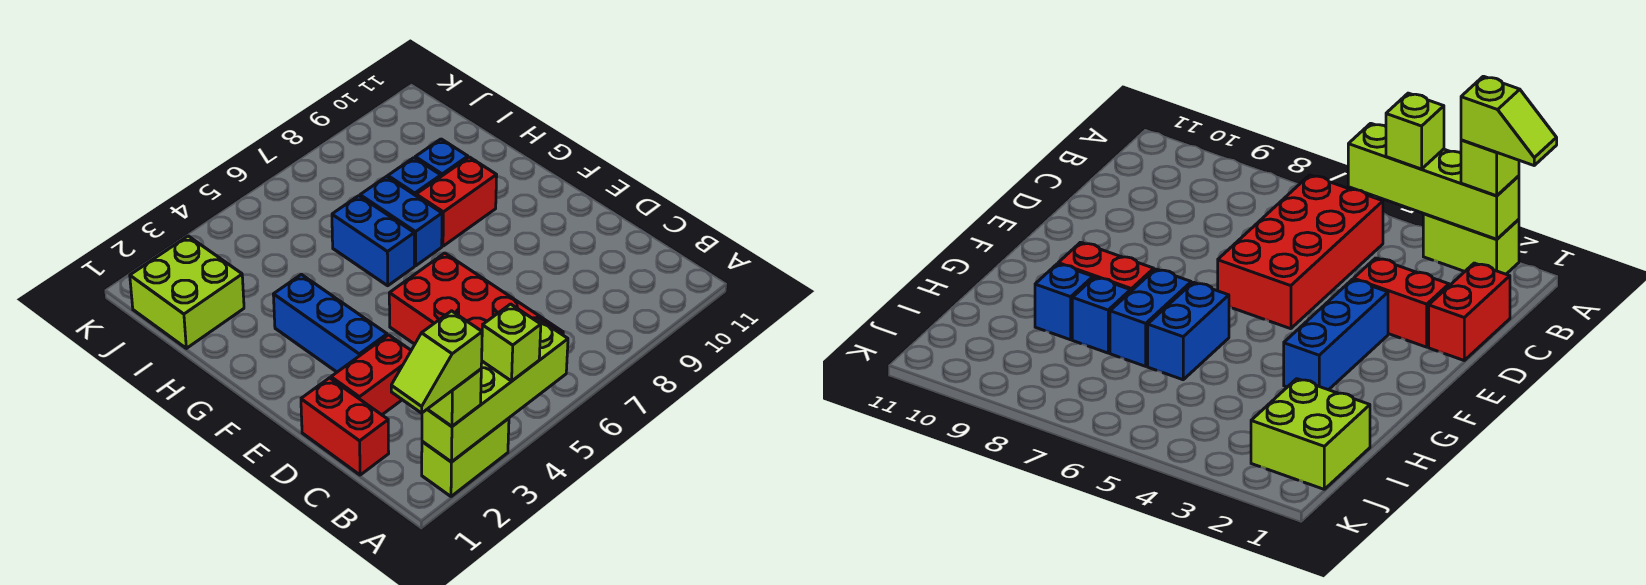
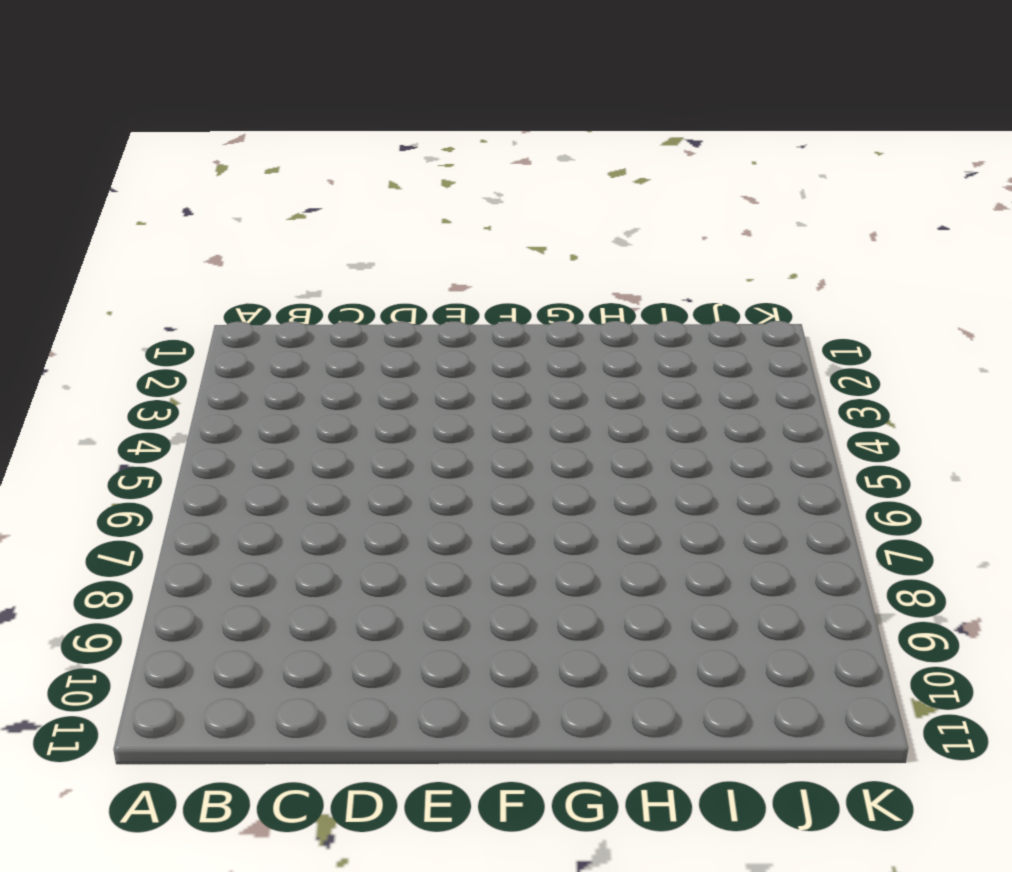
none -> lime 1x2 brick [422,418,509,496]
none -> red 2x4 brick [389,253,563,344]
none -> red 1x2 brick [301,378,389,475]

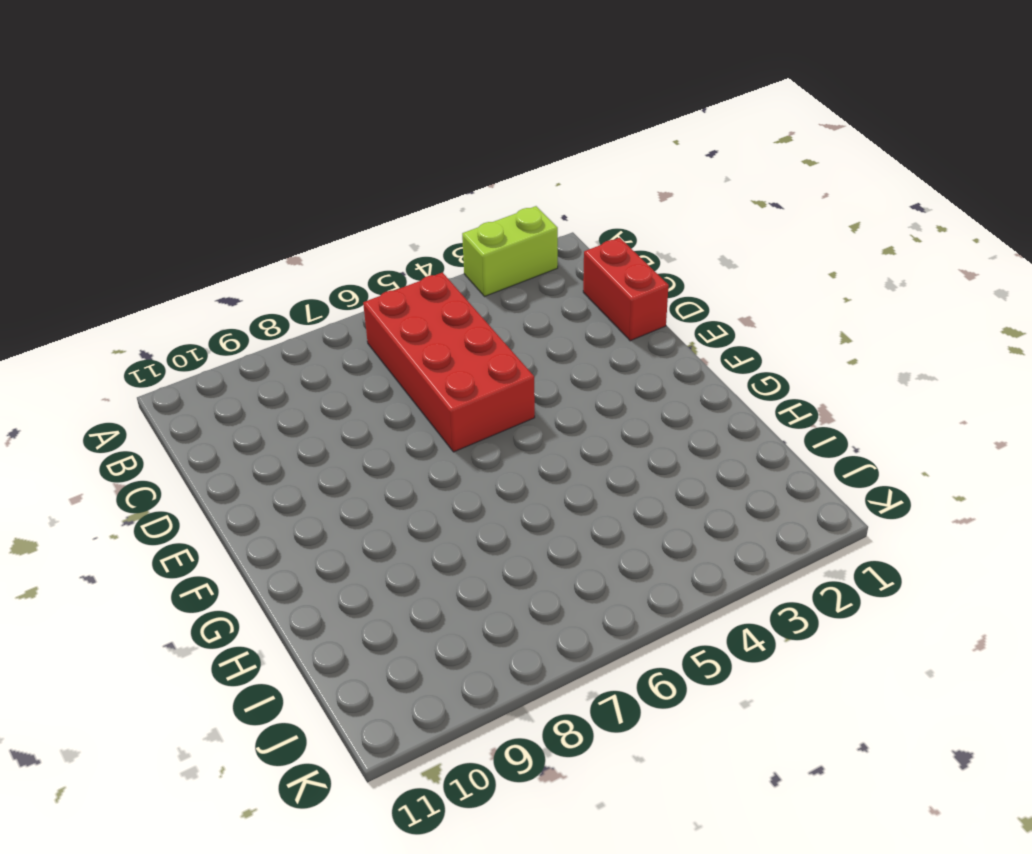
none -> red 1x2 brick [331,335,411,415]
none -> blue 1x3 brick [273,274,387,372]
none -> blue 1x2 brick [332,196,414,286]

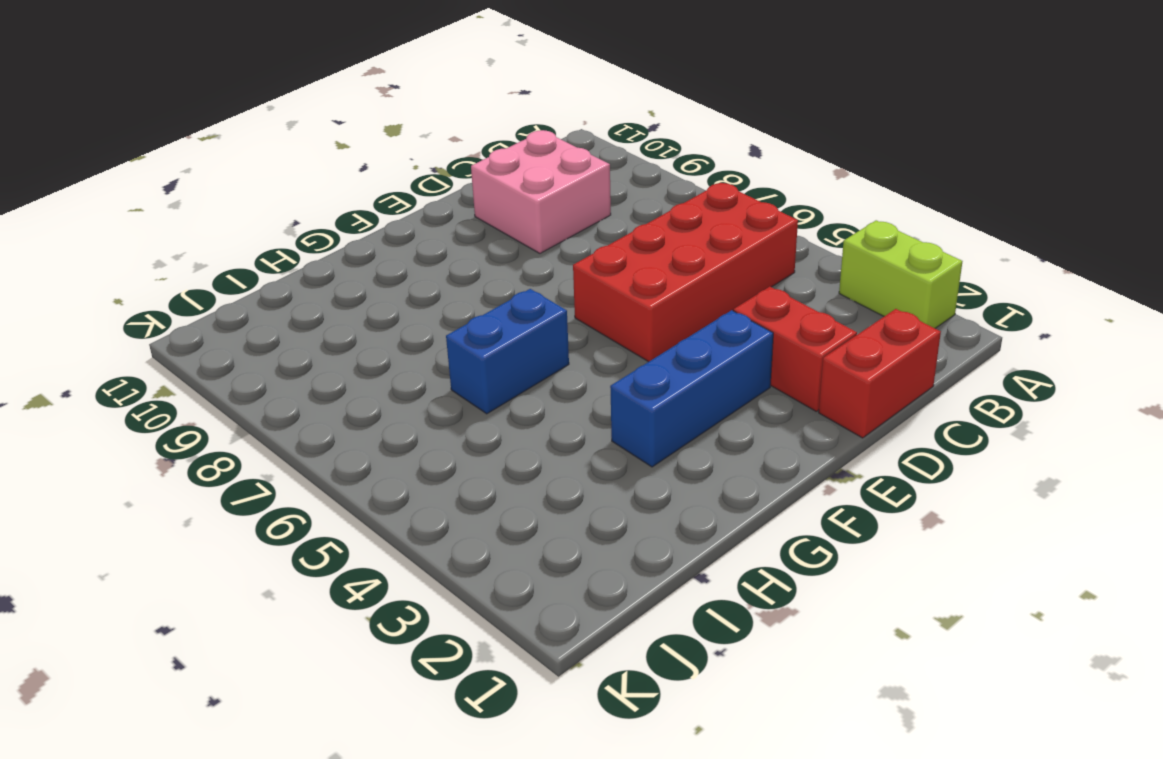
pink 2x2 brick [471,130,611,253] -> none
none -> blue 1x2 brick [360,177,442,266]
none -> red 1x2 brick [416,157,497,246]
none -> blue 1x1 brick [388,158,441,196]

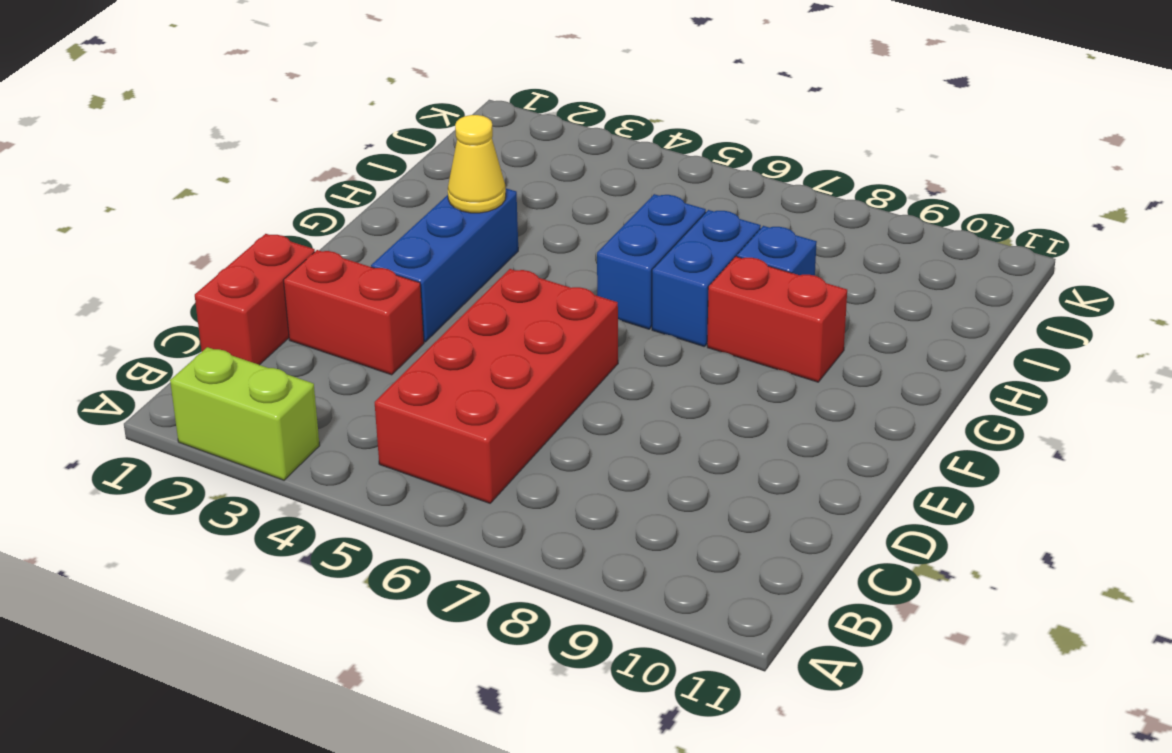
yellow 1x1 cone [448,115,506,213] -> none
none -> blue 1x1 brick [415,139,468,176]
none -> lime 2x2 brick [130,236,244,348]
none -> lime 1x4 brick [422,319,568,462]

